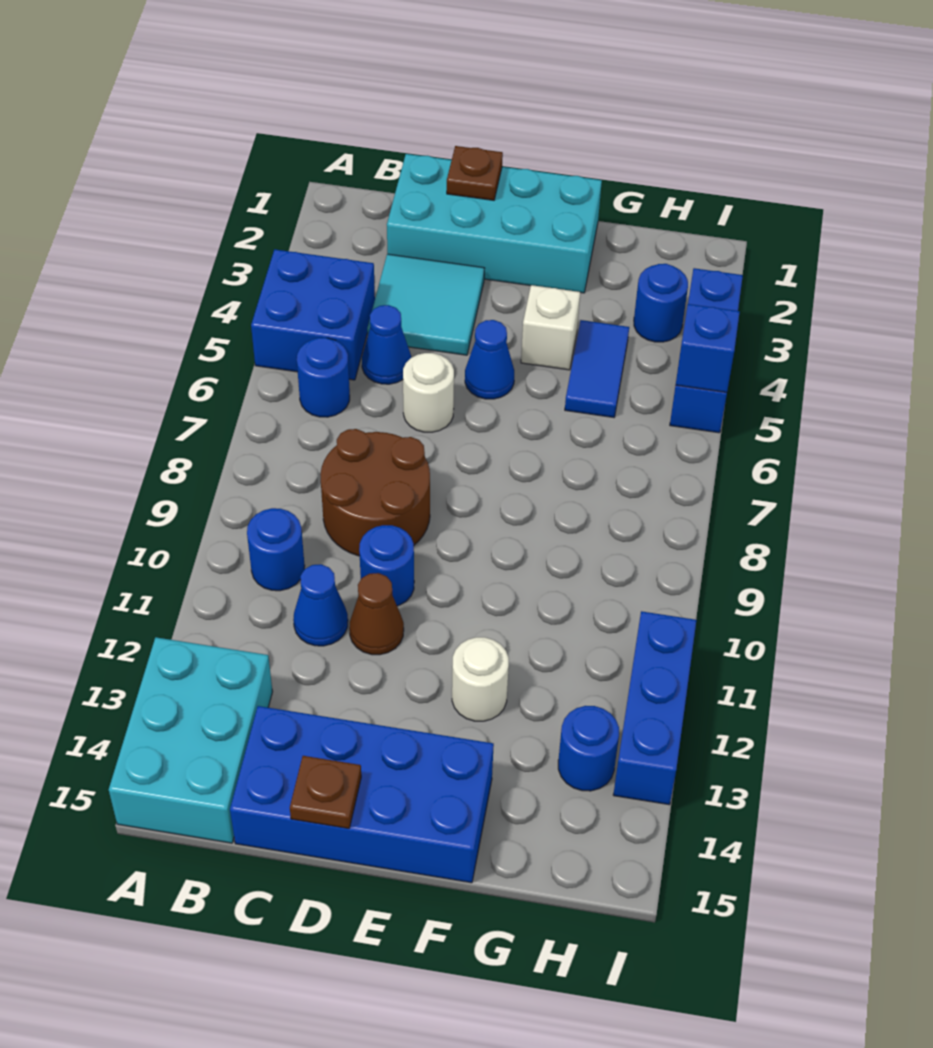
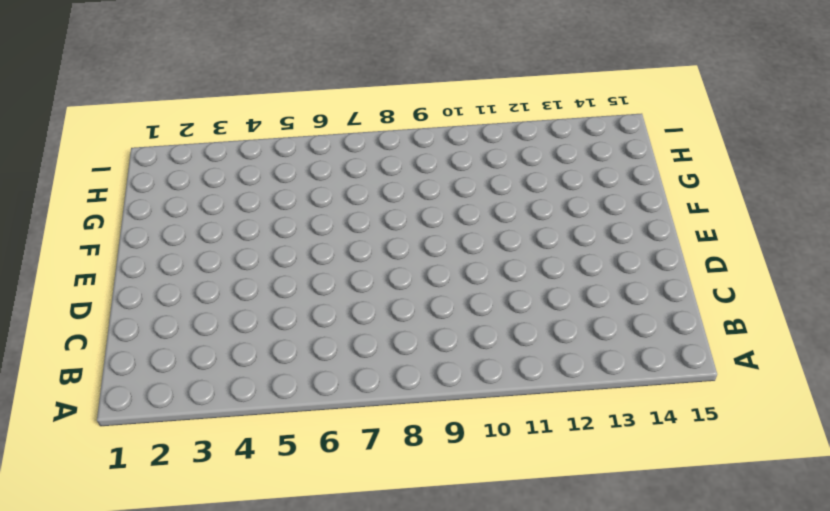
none -> blue 2x2 brick [251,249,375,380]
none -> cyan 2x3 brick [109,637,273,843]
none -> blue 1x1 round brick [297,338,350,417]

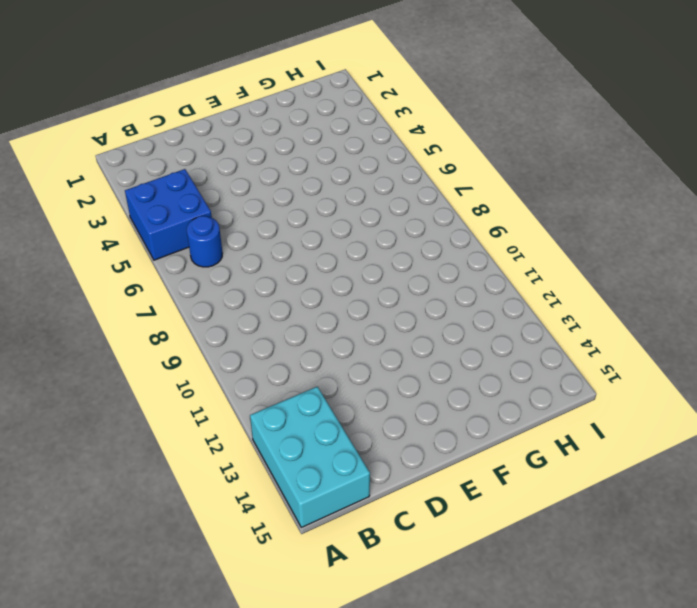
none -> blue 1x1 round brick [247,508,305,591]
none -> cyan 2x4 brick [387,154,602,293]
none -> cyan 2x2 tile [367,254,484,355]

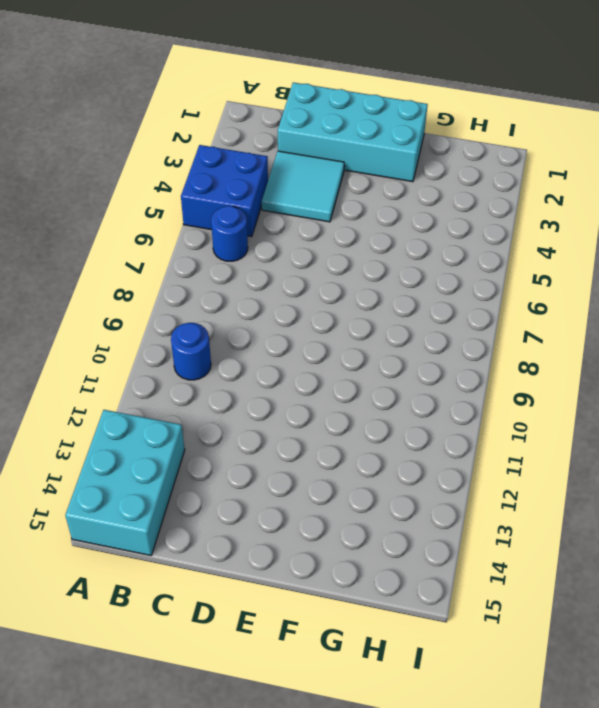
none -> blue 1x1 cone [362,305,411,384]
none -> brown 2x2 round brick [320,429,430,556]
none -> blue 1x1 cone [293,564,348,646]

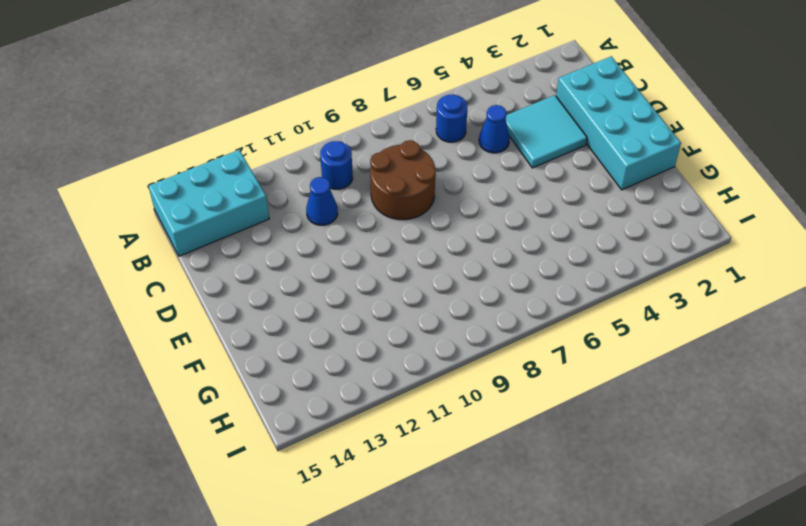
none -> blue 2x2 brick [251,249,375,380]
none -> blue 2x4 brick [230,706,494,883]
none -> white 1x1 round brick [403,353,454,432]

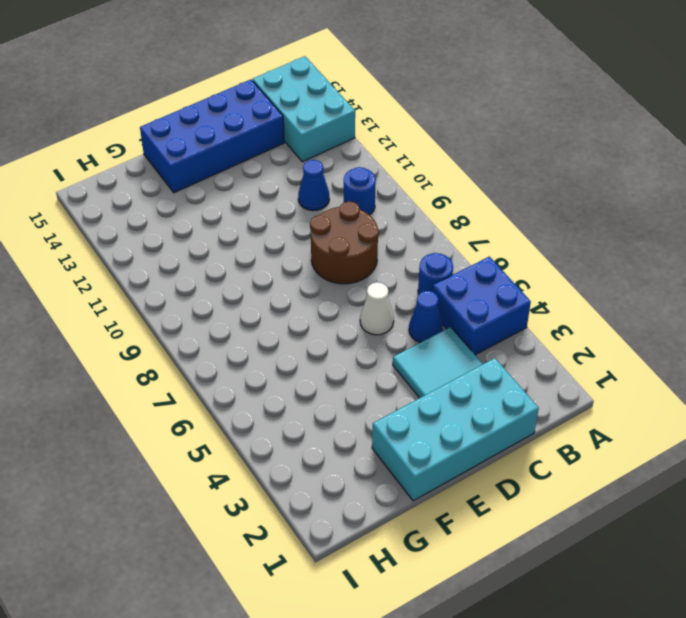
white 1x1 cone [360,282,394,335] -> white 1x1 round brick [403,353,454,432]
none -> blue 1x1 round brick [359,525,414,606]
none -> brown 1x1 cone [349,573,404,655]
none -> blue 1x1 cone [465,320,514,399]

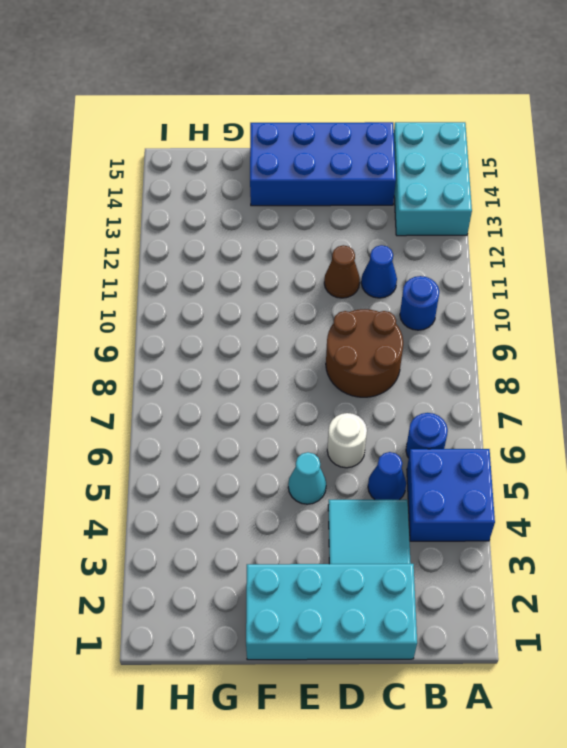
cyan 1x1 cone [288,452,326,504] -> blue 1x1 cone [465,320,514,399]
none -> blue 1x1 round brick [359,525,414,606]
none -> white 1x1 brick [521,285,580,370]
none -> white 1x1 round brick [452,637,509,721]

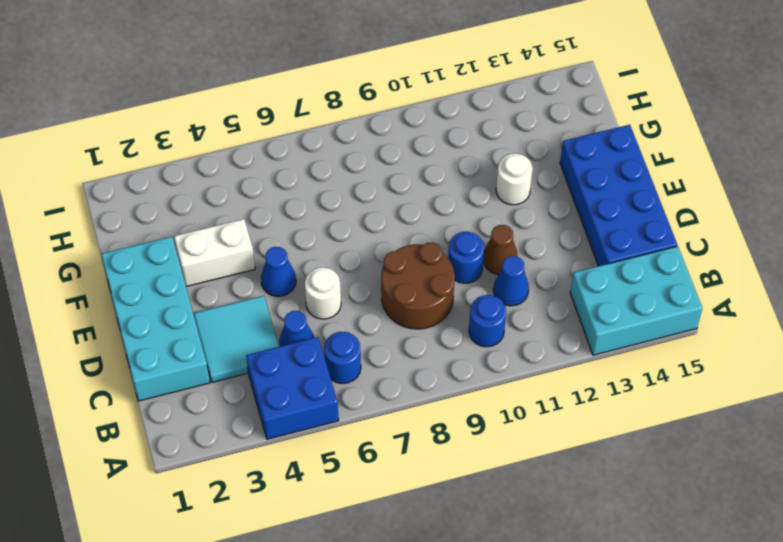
white 1x2 brick [174,219,255,286] -> white 1x1 brick [521,285,580,370]
none -> blue 1x2 tile [565,320,629,417]
none -> blue 1x1 round brick [634,264,688,342]
none -> blue 1x1 round brick [558,706,619,791]

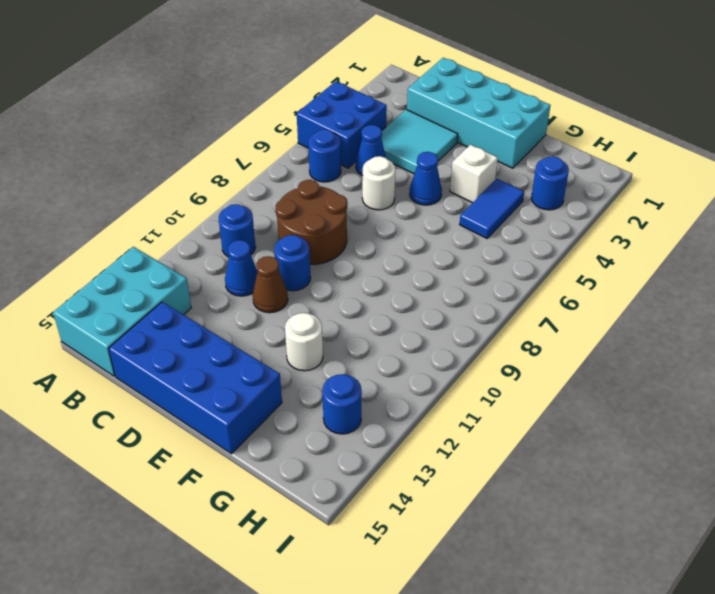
none -> blue 1x3 brick [670,268,743,433]
none -> blue 1x3 brick [613,611,696,805]
none -> brown 1x1 plate [447,146,503,200]

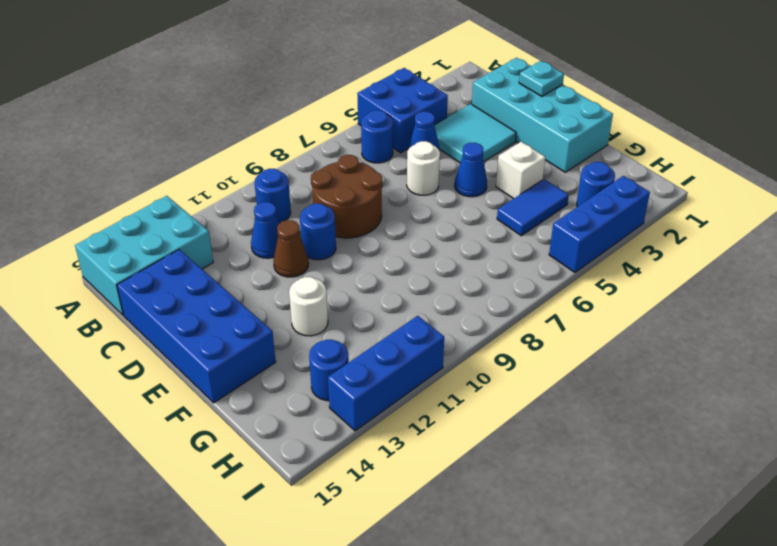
cyan 1x1 plate [519,61,564,96] -> brown 1x1 plate [447,146,503,200]
none -> brown 1x1 plate [290,756,361,828]
none -> blue 1x1 brick [676,304,740,392]

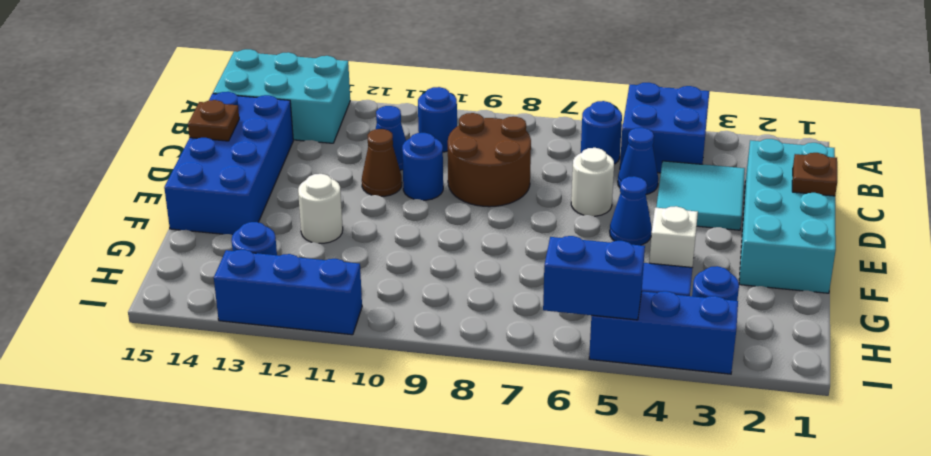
blue 1x2 brick [543,236,645,320] -> blue 1x1 brick [676,304,740,392]

